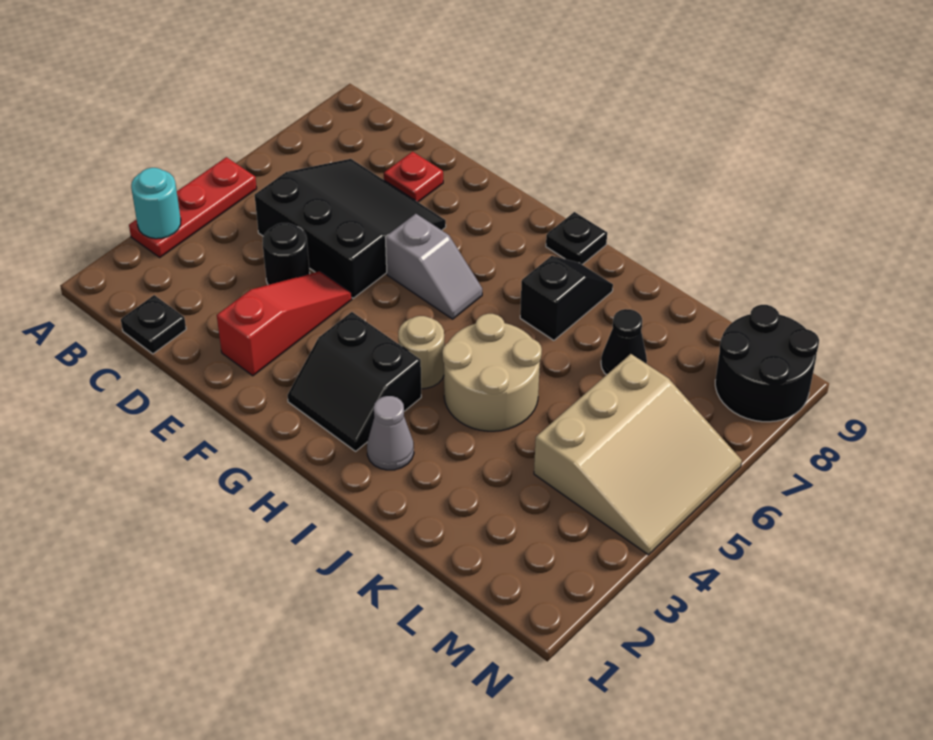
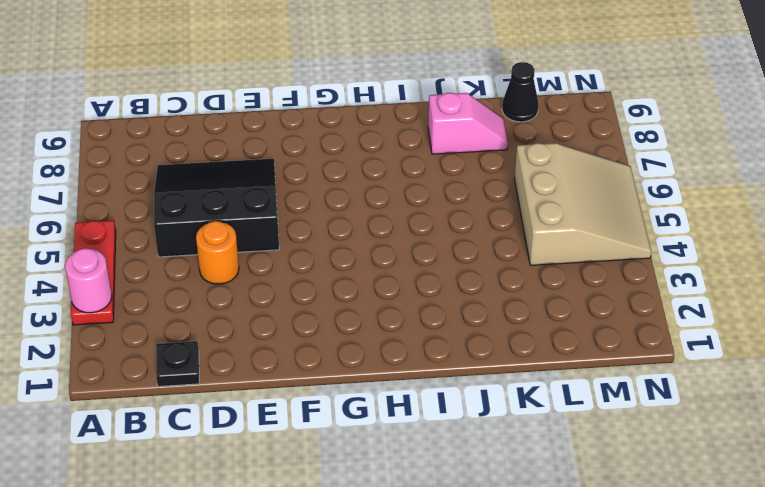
pink 1x1 round brick [65,248,112,313] -> cyan 1x1 round brick [131,168,181,239]
orange 1x1 round brick [196,221,239,284] -> black 1x1 round brick [263,223,310,285]
pink 1x2 slope [428,93,508,154] -> none
black 1x1 cone [502,62,538,122] -> black 1x1 cone moved to [601,309,647,375]
none -> red 1x1 plate [384,152,443,202]
none -> red 1x3 slope [217,271,352,376]
none -> grey 1x2 slope [385,214,482,319]

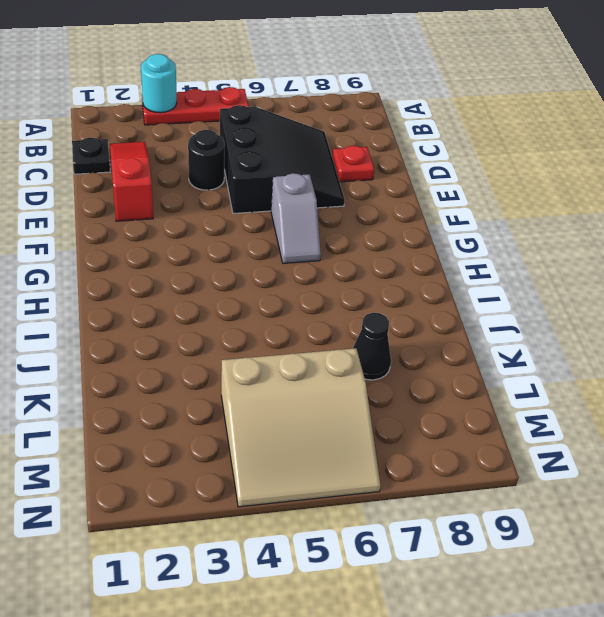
red 1x3 slope [110,142,153,221] -> red 1x3 slope turned to [217,271,352,376]
none -> black 2x2 slope [287,312,421,451]
none -> tan 1x1 round brick [398,316,444,389]
none -> black 1x1 plate [546,212,607,264]

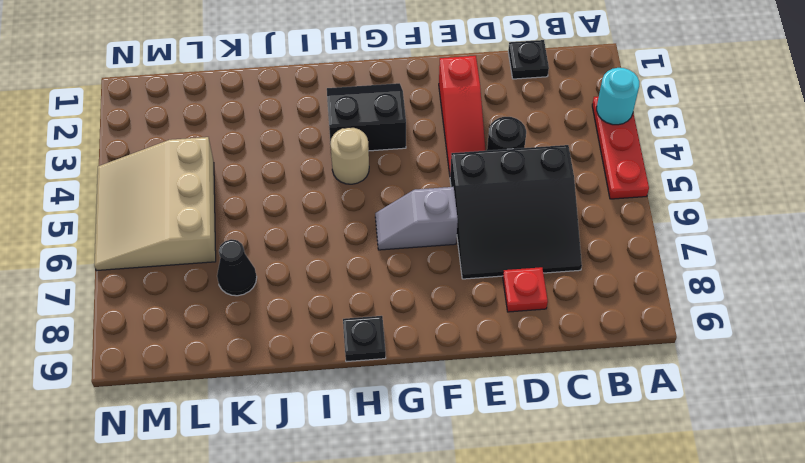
none -> grey 1x1 cone [367,396,414,470]
none -> tan 2x2 round brick [442,314,542,431]
none -> black 1x2 slope [520,256,613,340]

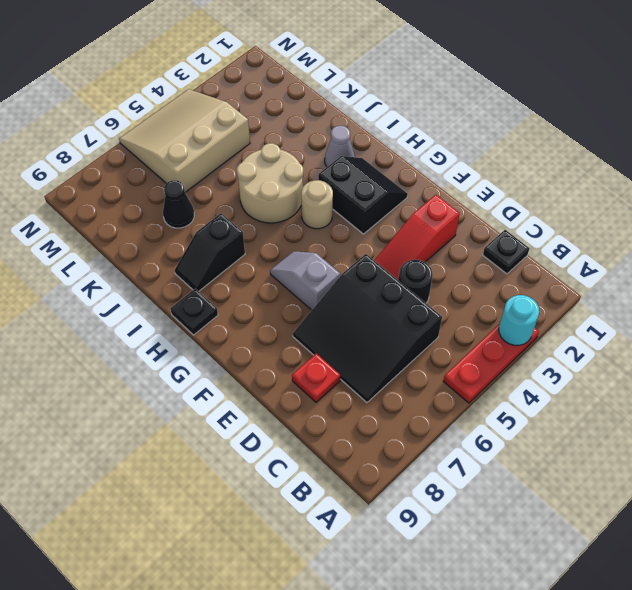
none -> black 2x2 round brick [715,305,819,422]

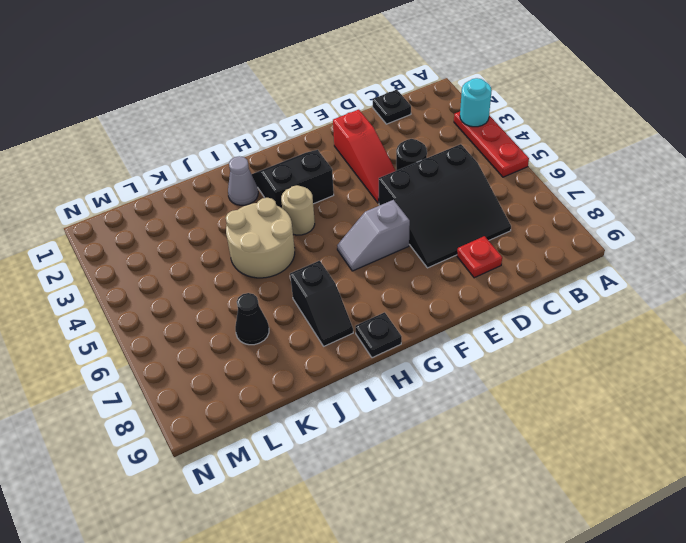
none -> tan 3x3 slope [534,354,742,555]
none -> black 2x2 round brick [715,305,819,422]

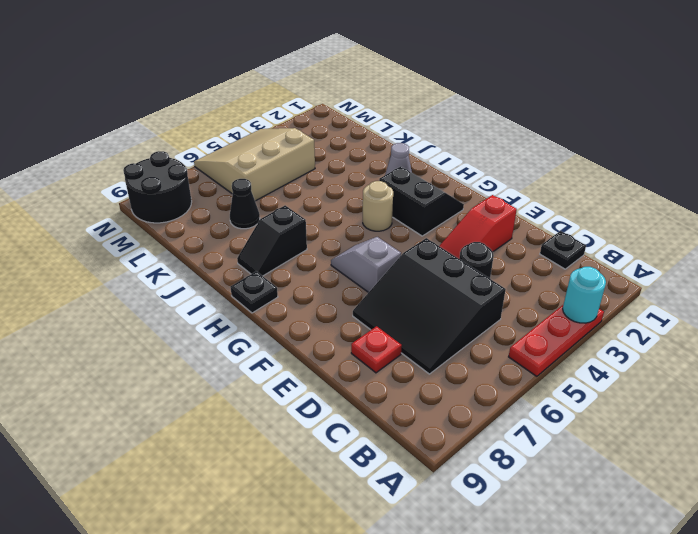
none -> tan 2x2 round brick [442,314,542,431]

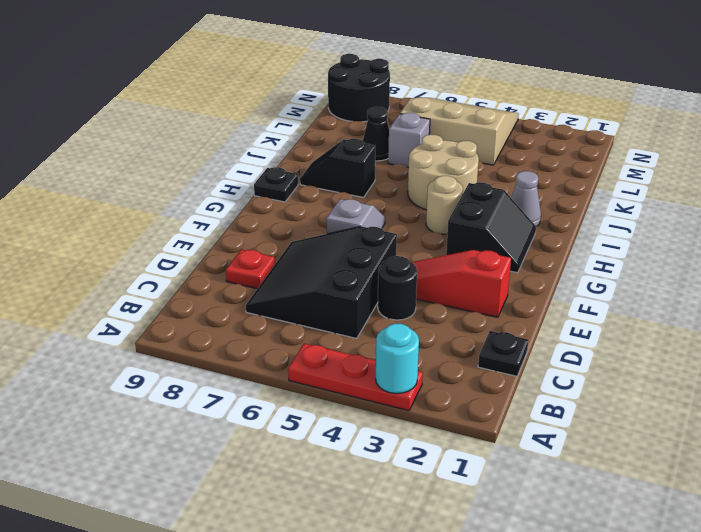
grey 1x1 brick [388,113,430,168] -> none

